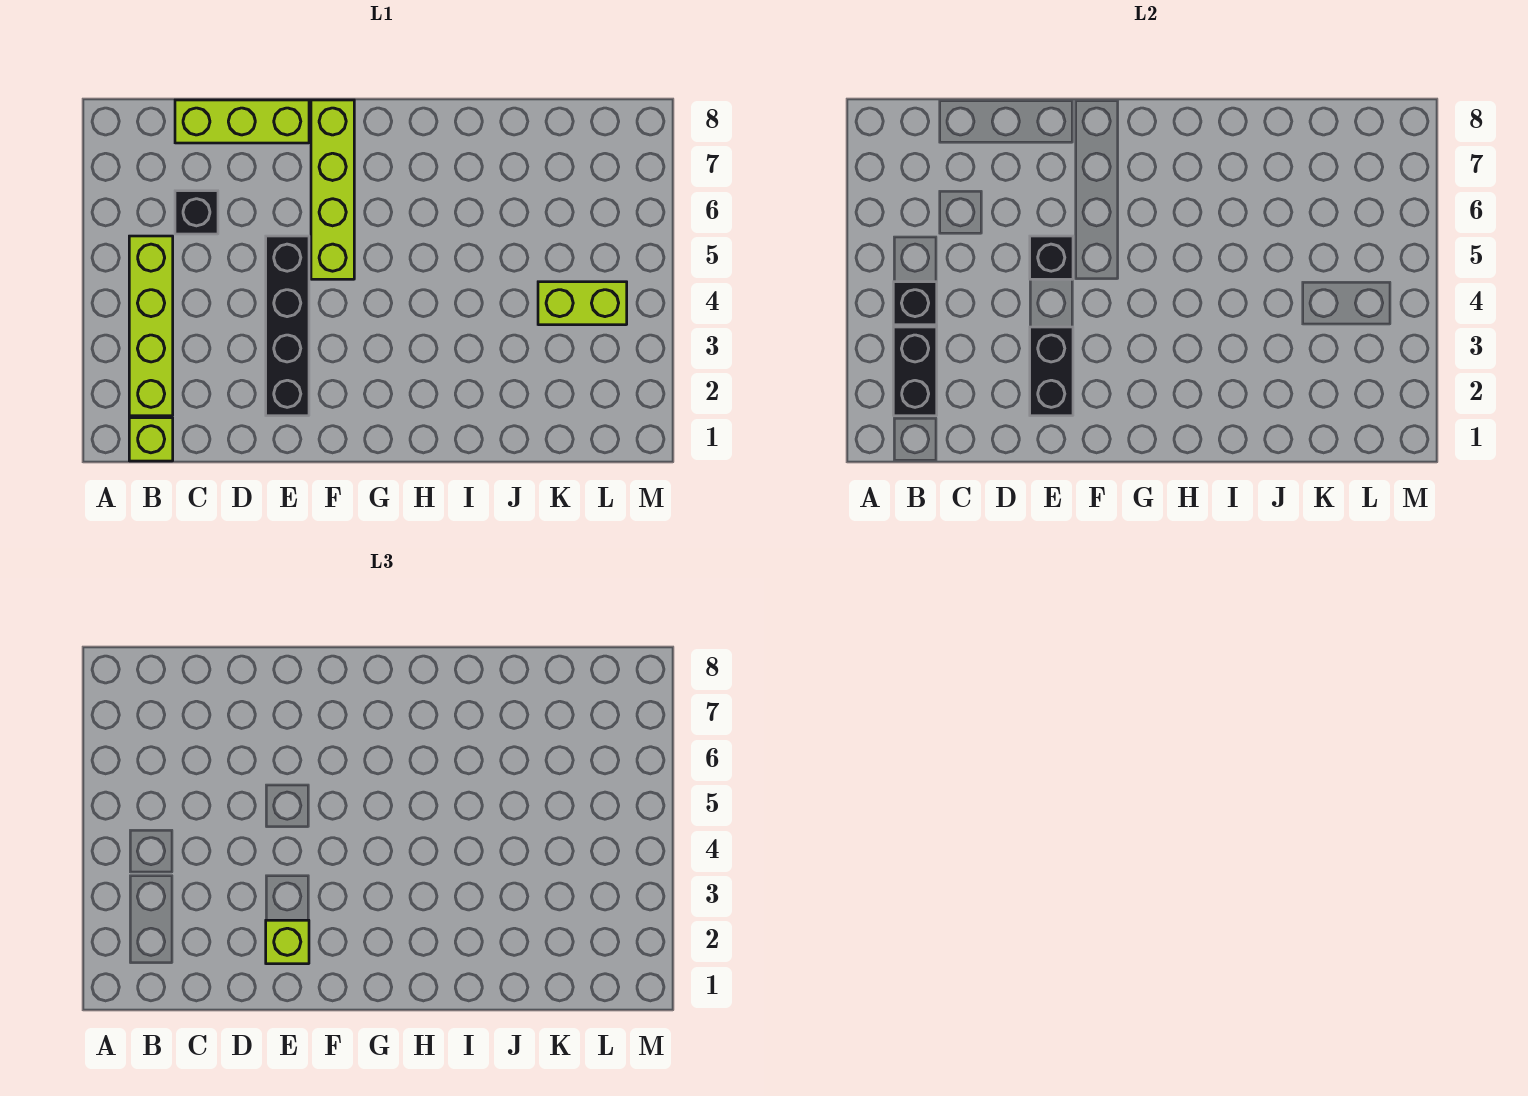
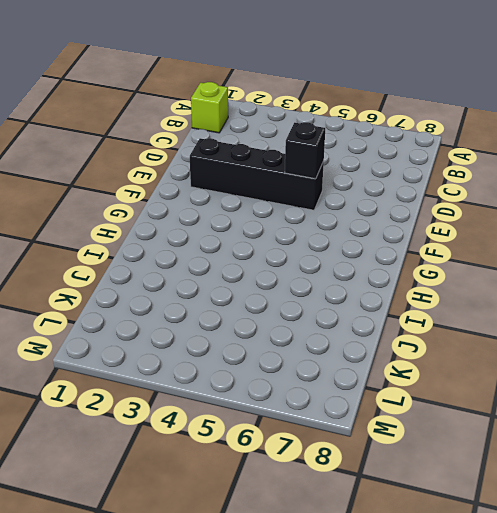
none -> lime 1x4 brick [129,236,173,416]
none -> black 1x1 brick [175,191,218,234]
none -> lime 1x3 brick [175,100,309,143]

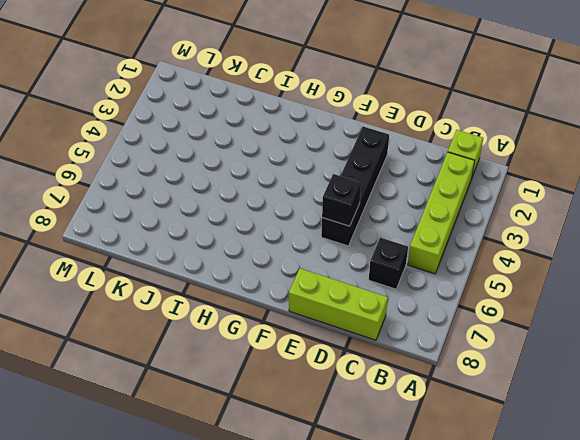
none -> lime 1x4 brick [311,100,354,279]
none -> lime 1x2 brick [538,282,627,325]
none -> black 1x2 brick [893,327,937,416]

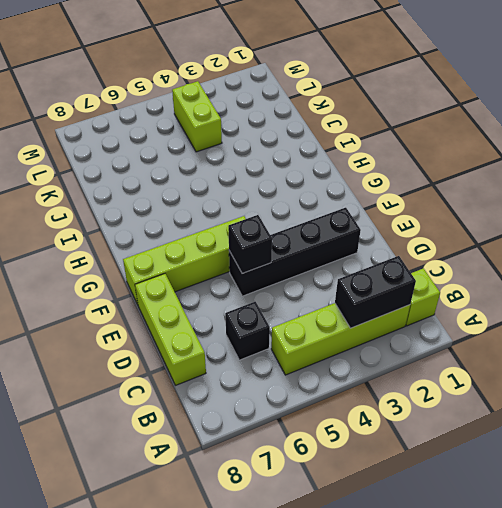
none -> black 1x1 brick [893,282,937,325]
none -> black 1x2 brick [1030,327,1073,416]
none -> lime 1x1 brick [266,920,309,964]

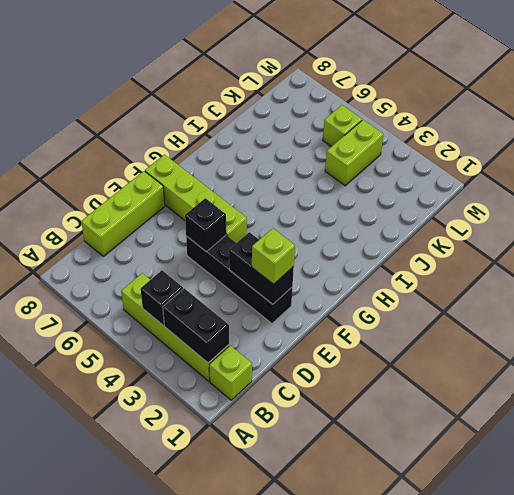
lime 1x1 brick [323,105,362,147] -> none
none -> black 1x1 brick [175,191,218,234]

